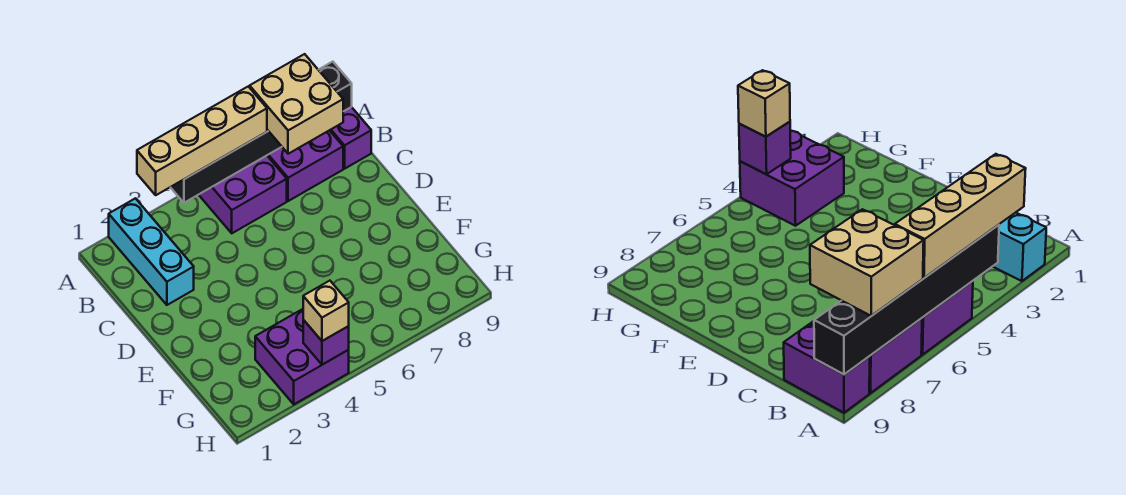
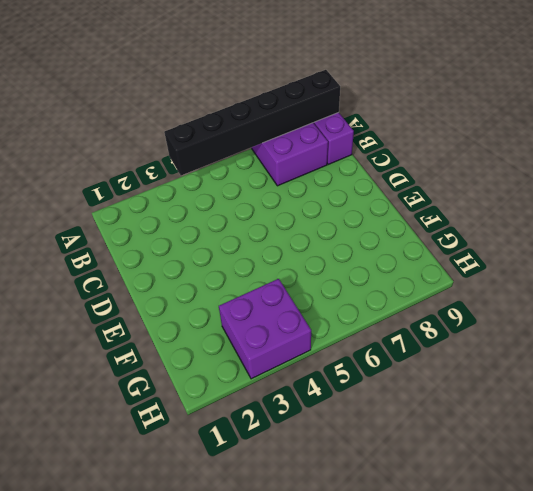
none -> cyan 1x3 brick [109,198,194,305]
none -> purple 2x2 brick [199,156,287,233]

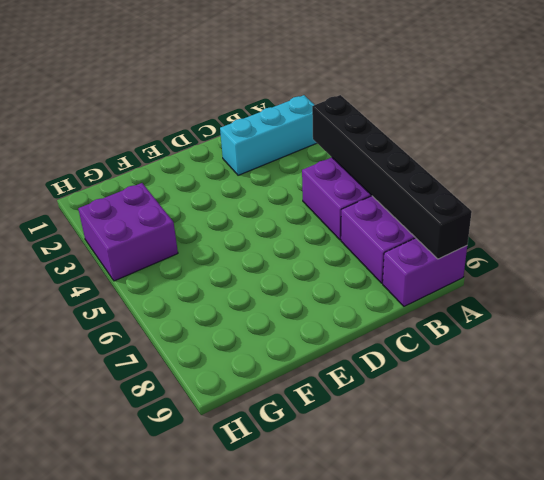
none -> purple 1x1 brick [303,320,349,365]
none -> tan 1x4 brick [137,87,267,195]

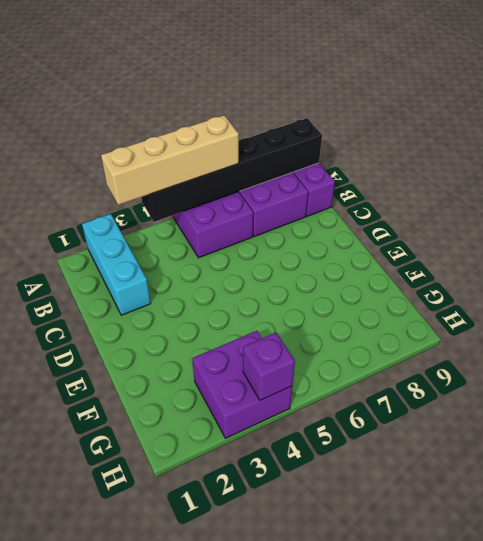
none -> tan 2x2 brick [250,54,343,154]
none -> tan 1x1 brick [303,281,349,341]

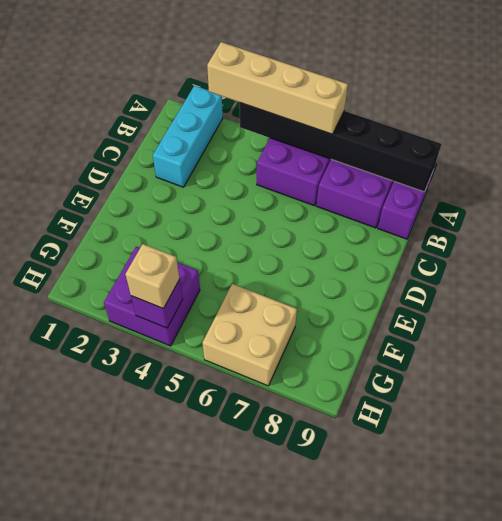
tan 2x2 brick [203,284,297,386] -> tan 2x2 brick moved to [250,54,343,154]

